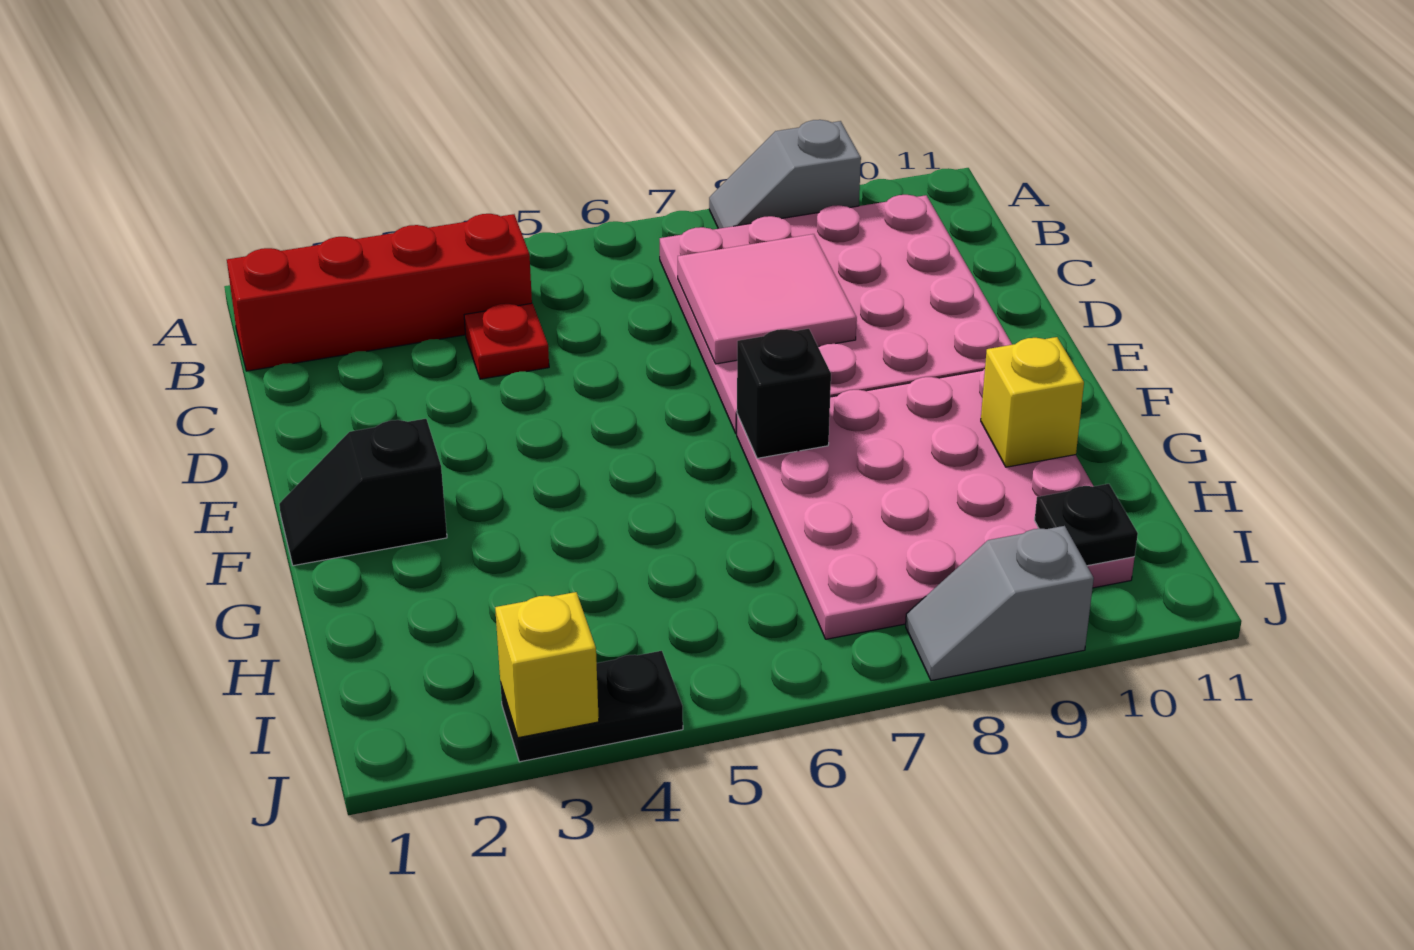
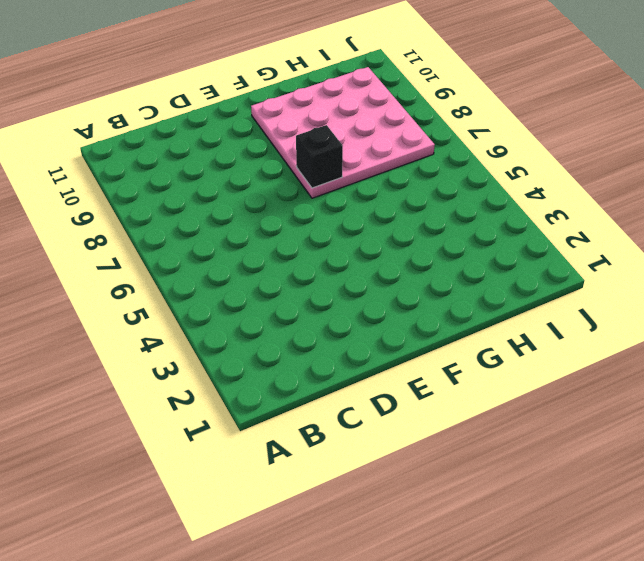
none -> grey 1x2 slope [709,120,861,229]
none -> red 1x4 brick [227,214,532,371]
none -> pink 4x4 plate [660,195,1012,434]

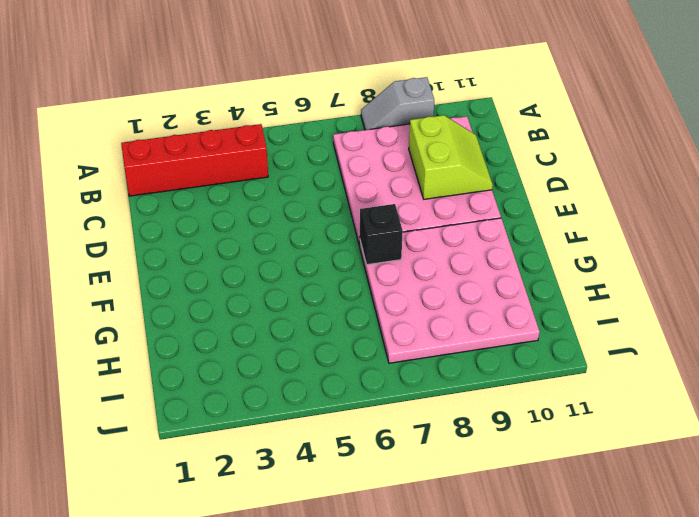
lime 2x2 slope [409,115,493,199] -> none
none -> red 1x1 plate [464,303,549,379]
none -> black 1x2 slope [279,419,447,566]
none -> black 1x2 plate [500,651,683,762]

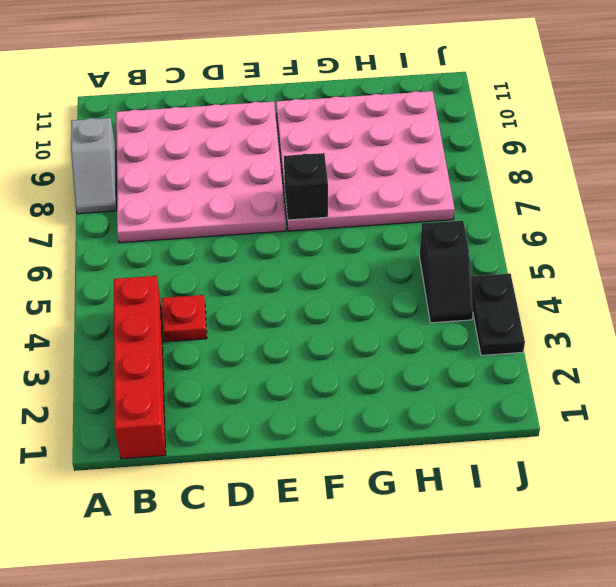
black 1x2 slope [419,220,473,323] -> black 1x2 slope moved to [279,419,447,566]
none -> grey 1x2 slope [906,526,1094,681]
none -> pink 2x2 tile [678,234,857,364]
none -> yellow 1x1 brick [981,337,1084,467]

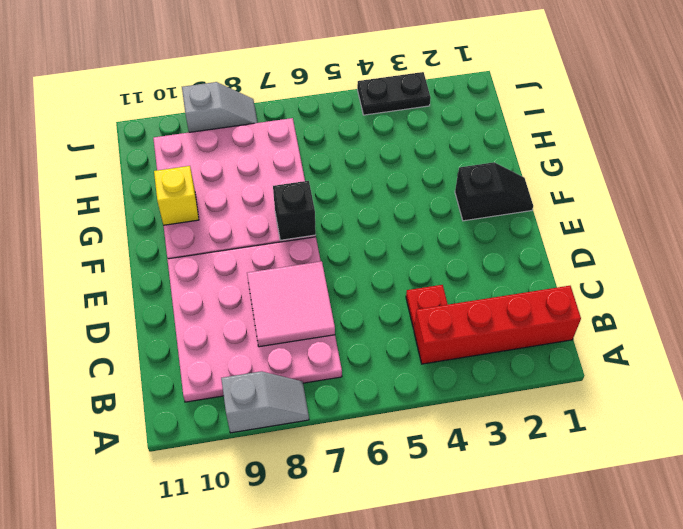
none -> black 1x1 plate [1035,484,1138,566]
none -> yellow 1x1 brick [495,592,599,738]

